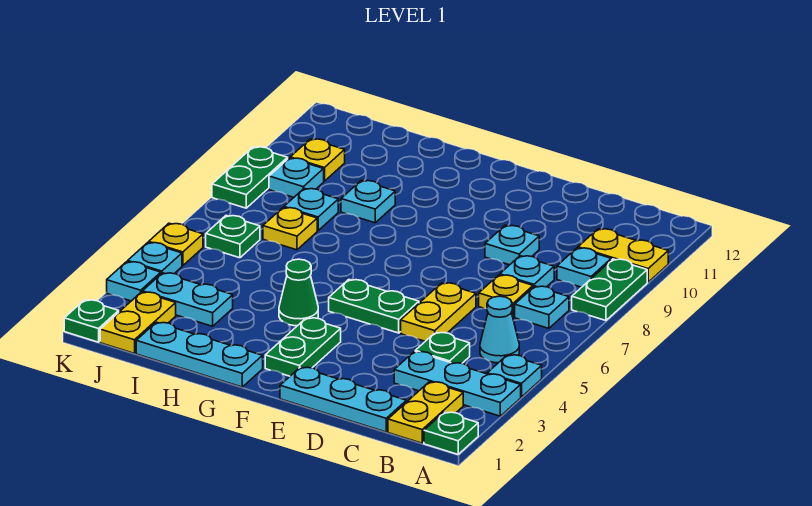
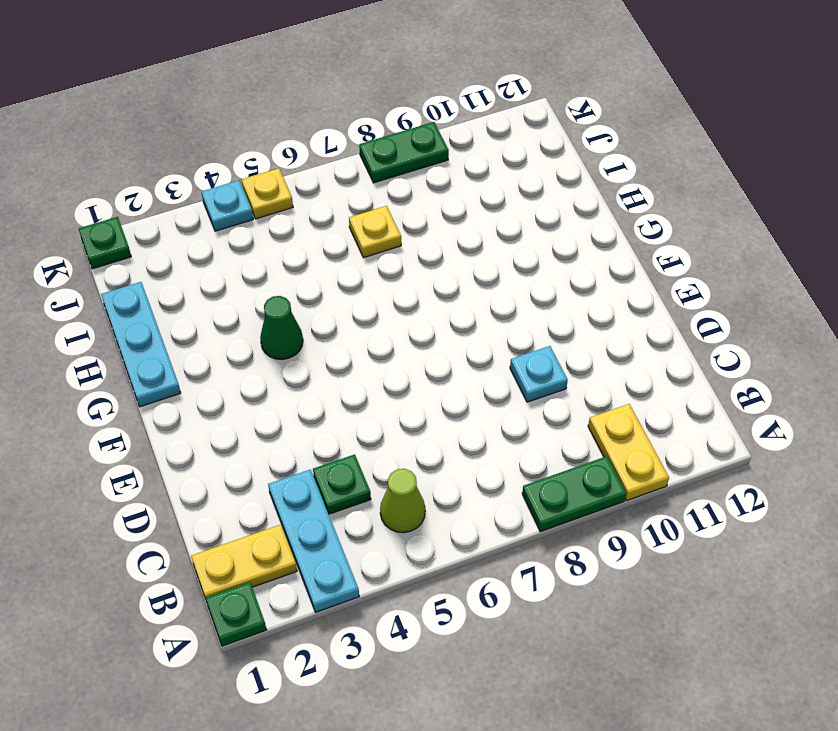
lime 1x1 cone [380,469,425,533] -> cyan 1x1 cone [480,296,519,363]
none -> cyan 1x1 plate [487,355,542,397]
none -> cyan 1x1 plate [515,286,569,328]
none -> cyan 1x1 plate [557,248,611,287]
none -> cyan 1x3 plate [280,367,406,432]

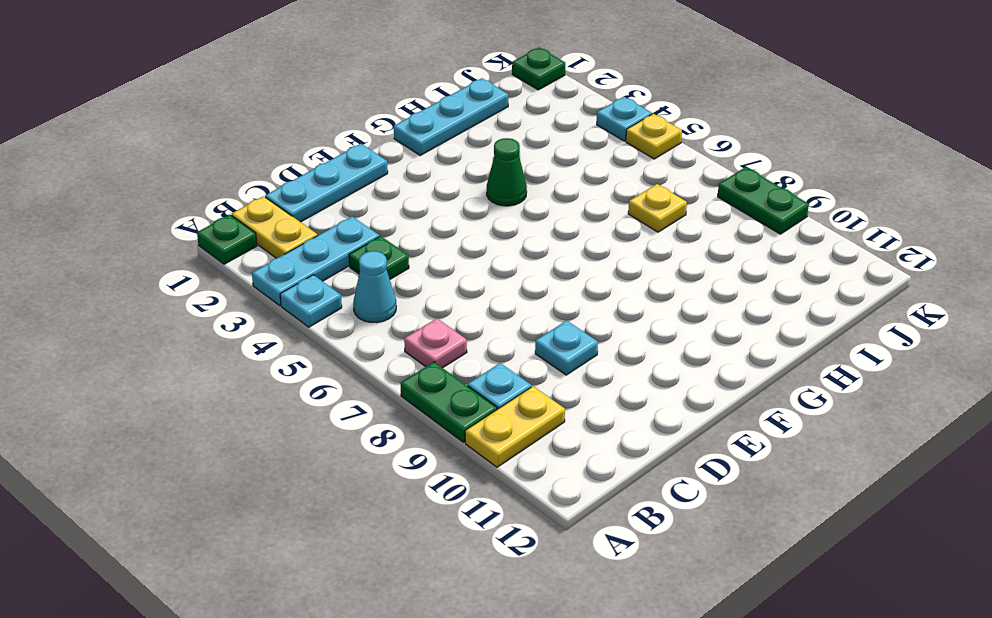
pink 1x1 plate [404,318,467,368] -> cyan 1x1 plate [515,286,569,328]
none -> yellow 1x1 plate [479,275,533,317]
none -> cyan 1x1 plate [500,256,554,287]
none -> yellow 1x2 plate [401,283,476,341]
none -> green 1x2 plate [329,280,419,333]

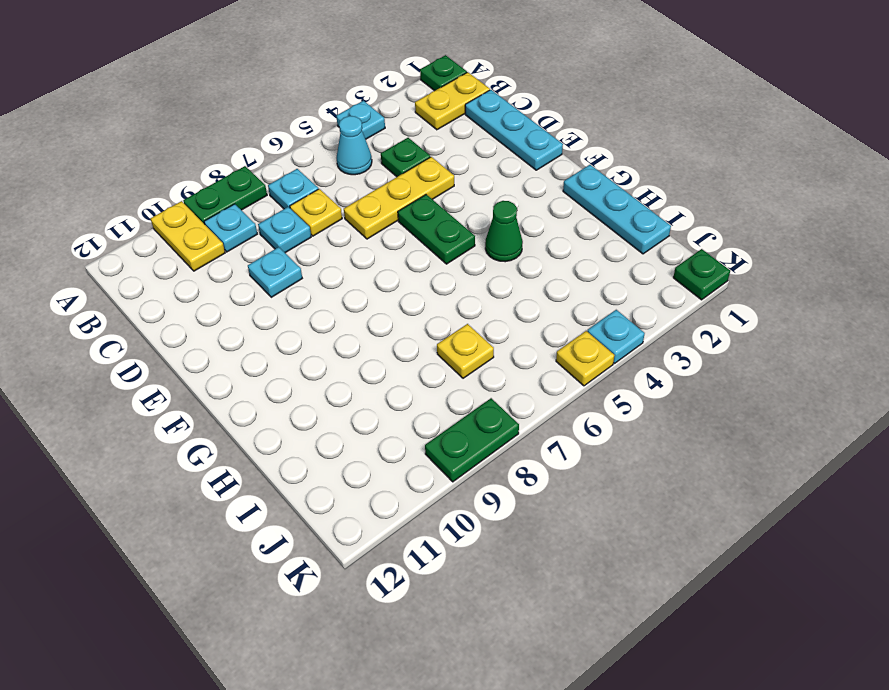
yellow 1x3 plate [344,157,454,239] -> yellow 1x2 plate [401,283,476,341]
none -> cyan 1x3 plate [394,351,521,416]
none -> green 1x2 plate [265,318,341,376]
none -> cyan 1x1 plate [341,180,395,223]
none -> cyan 1x2 plate [142,273,233,326]

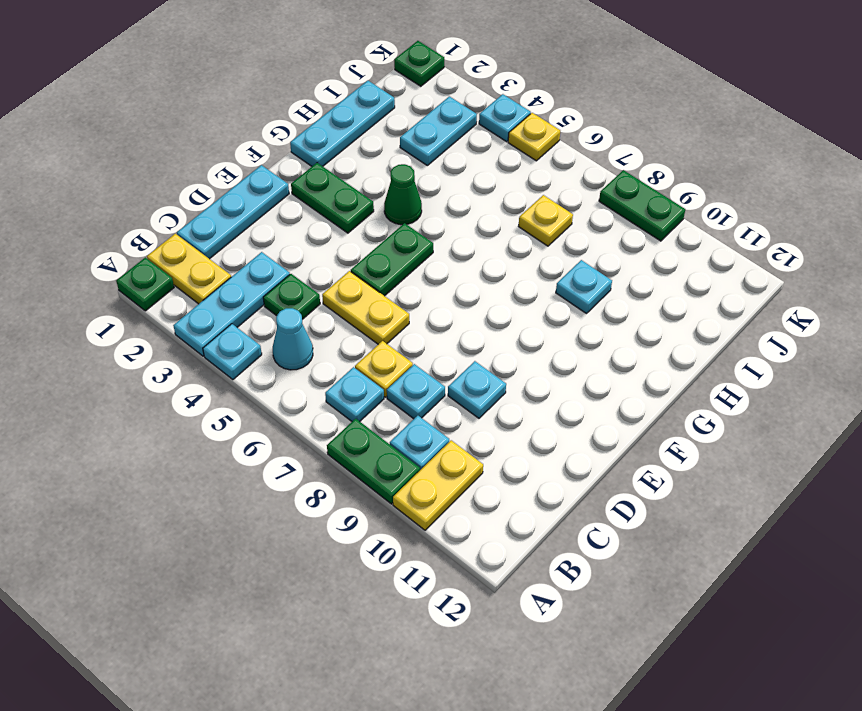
none -> cyan 1x1 plate [284,188,338,231]
none -> yellow 1x2 plate [100,292,176,353]
none -> green 1x1 plate [206,215,260,258]
none -> cyan 1x1 plate [269,158,324,197]

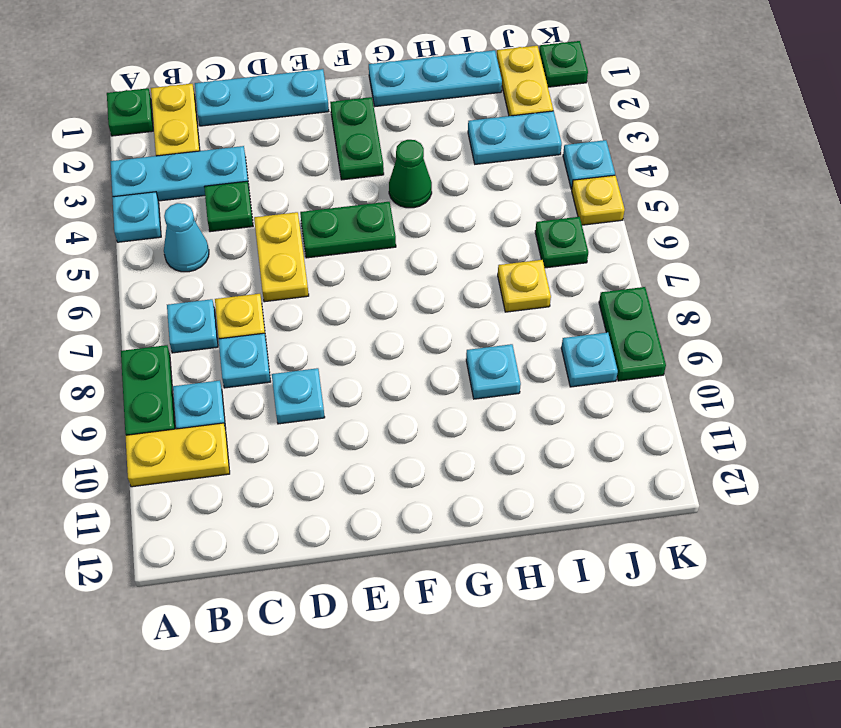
none -> cyan 1x1 plate [284,188,338,231]
none -> yellow 1x1 plate [290,139,345,181]
none -> cyan 1x1 plate [107,262,161,301]

